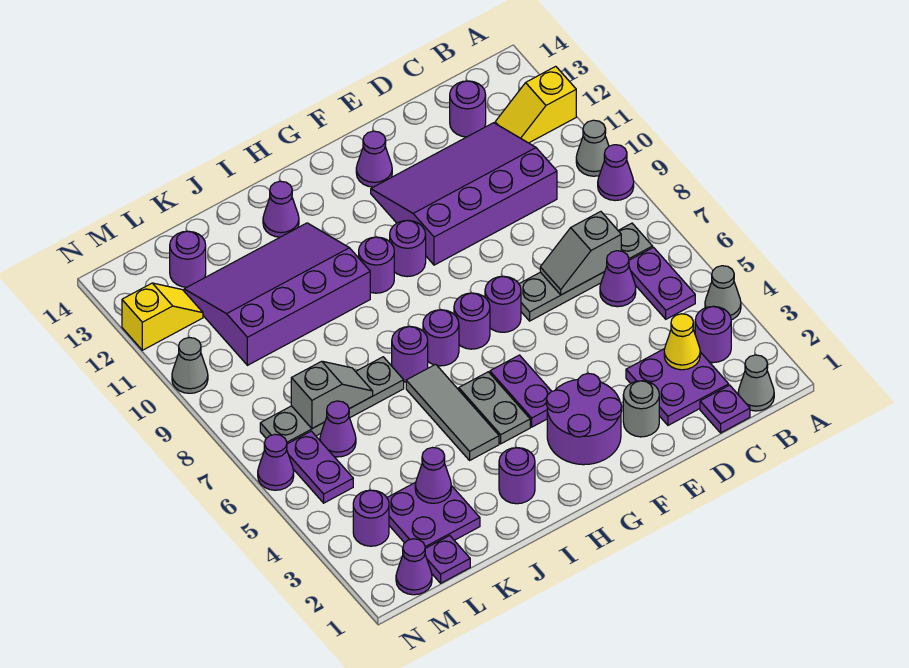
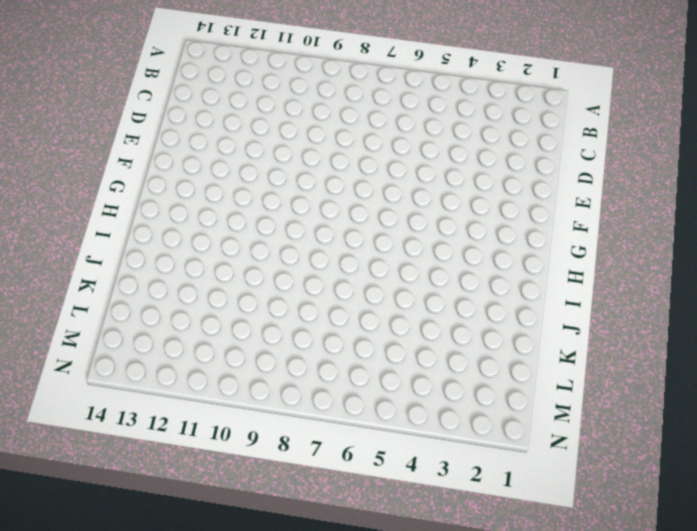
none -> grey 1x1 cone [705,266,741,320]
none -> purple 1x1 cone [598,145,634,201]
none -> grey 1x1 cone [576,120,609,176]
none -> yellow 1x2 slope [495,66,576,143]

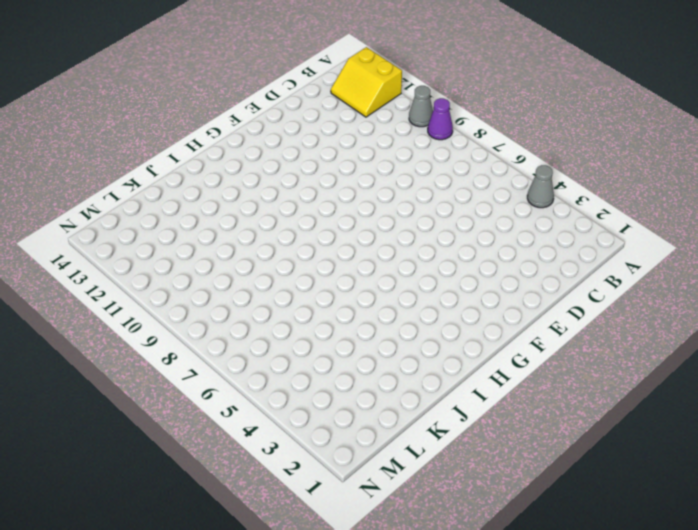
yellow 2x2 slope [331,47,402,117] -> yellow 1x2 slope [495,66,576,143]
none -> grey 1x1 cone [738,355,774,411]
none -> purple 1x1 round brick [695,306,731,363]
none -> purple 1x2 plate [629,247,695,319]
none -> grey 1x4 plate [519,223,653,321]

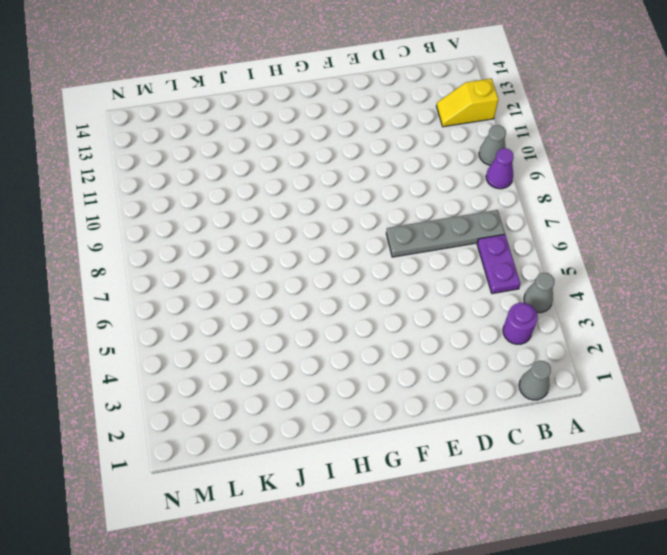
none -> purple 1x1 plate [700,385,750,433]
none -> purple 2x2 plate [626,349,729,425]
none -> purple 1x1 cone [600,251,636,307]
none -> purple 3x4 slope [371,123,557,265]

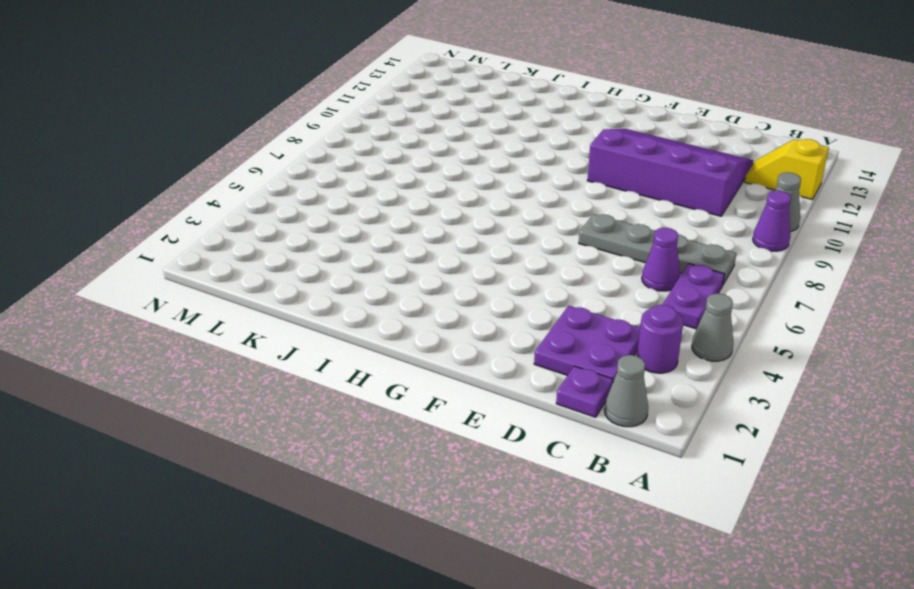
none -> purple 1x1 round brick [450,81,486,137]
none -> grey 1x1 round brick [623,381,659,437]
none -> purple 2x2 round brick [546,373,622,465]
none -> purple 1x1 round brick [485,276,521,332]

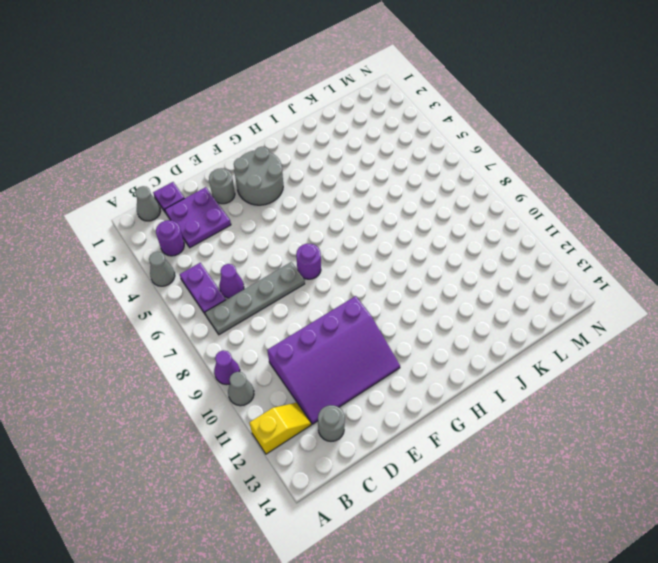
grey 1x1 round brick [318,405,345,441] -> purple 1x1 round brick [450,81,486,137]
grey 2x2 round brick [234,147,283,205] -> purple 2x2 round brick [546,373,622,465]
none -> purple 1x1 cone [356,131,392,187]
none -> purple 1x2 plate [490,355,552,427]
none -> purple 1x1 round brick [454,293,490,349]
none -> purple 1x1 round brick [390,220,426,277]

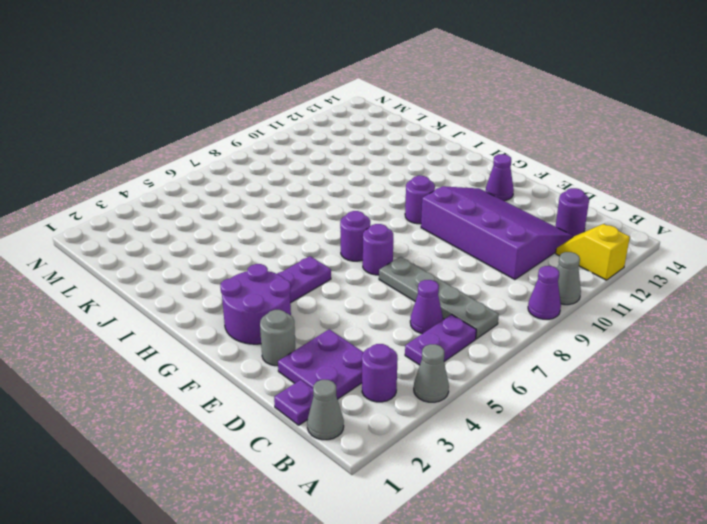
none -> grey 1x2 plate [459,372,530,444]
none -> purple 1x1 round brick [423,310,459,366]
none -> purple 1x1 round brick [359,237,394,293]
none -> purple 1x1 round brick [499,448,535,504]

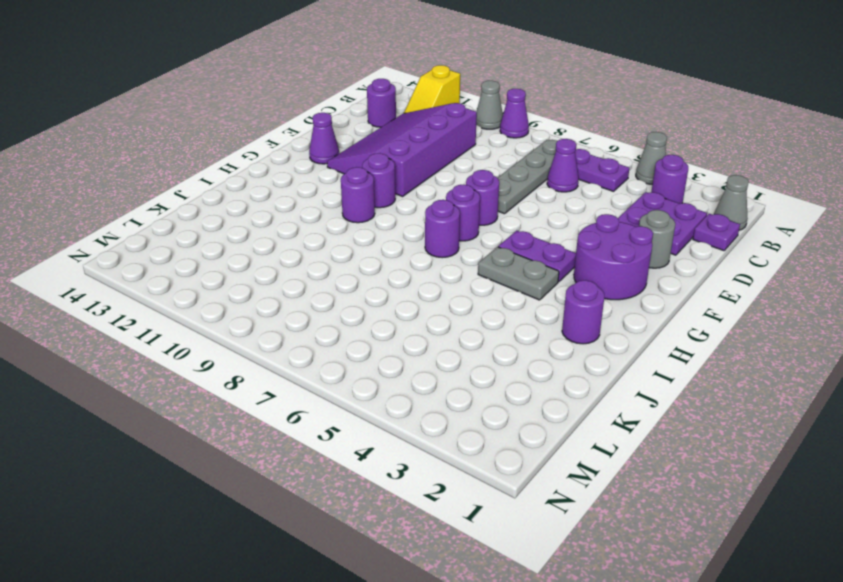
none -> grey 1x3 tile [406,364,499,460]
none -> purple 1x1 round brick [392,327,428,382]
none -> purple 3x4 slope [184,223,370,365]
none -> purple 1x1 cone [263,181,299,237]

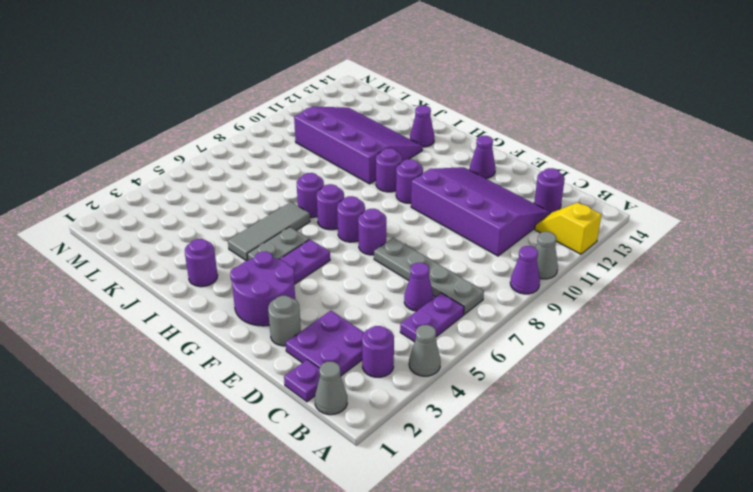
none -> grey 1x4 plate [260,357,404,444]
none -> purple 2x2 plate [387,482,480,548]
none -> purple 1x1 plate [425,536,470,583]
none -> purple 1x1 cone [320,401,356,457]

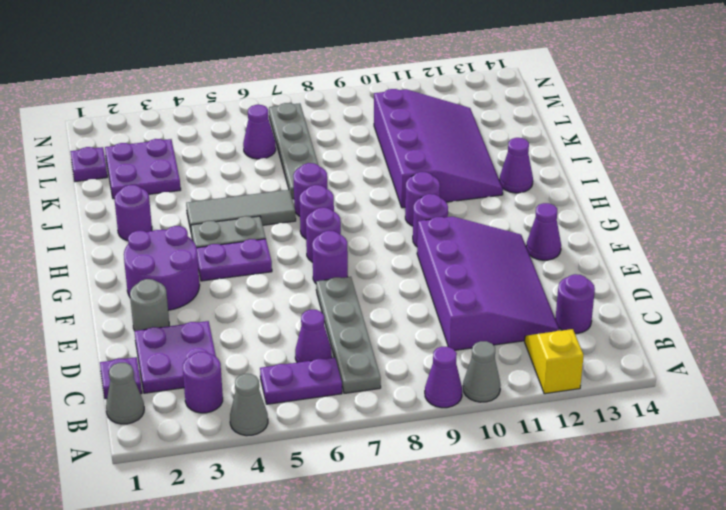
none -> purple 1x1 round brick [170,231,206,287]
none -> purple 1x1 cone [396,539,432,595]
none -> purple 1x1 round brick [353,490,389,546]
none -> purple 1x2 plate [287,431,353,503]

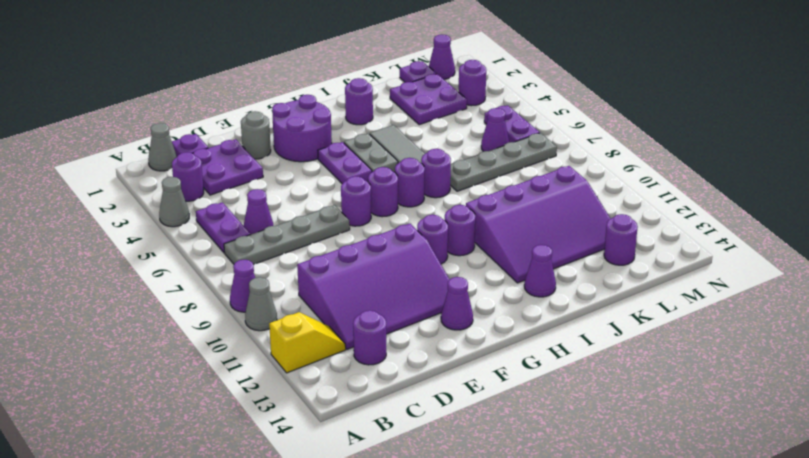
none -> yellow 1x2 slope [122,283,203,350]
none -> purple 1x1 cone [258,434,294,490]
none -> grey 1x1 cone [172,338,208,393]
none -> yellow 1x1 cone [664,314,700,370]

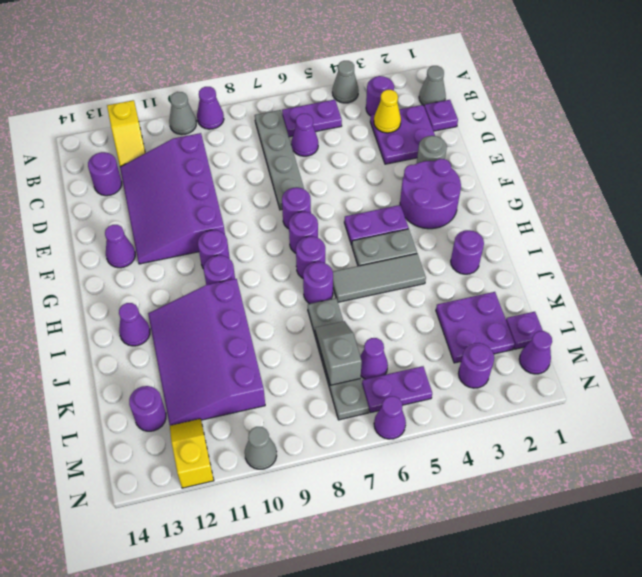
none -> grey 1x2 slope [540,212,621,295]
none -> purple 1x1 cone [415,447,451,503]

